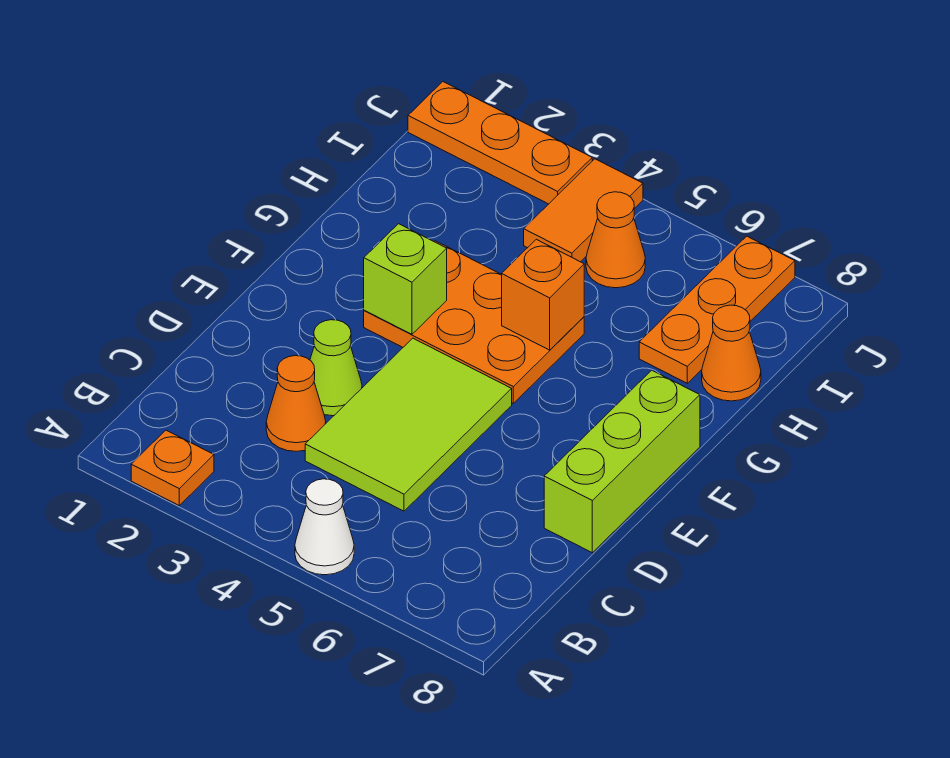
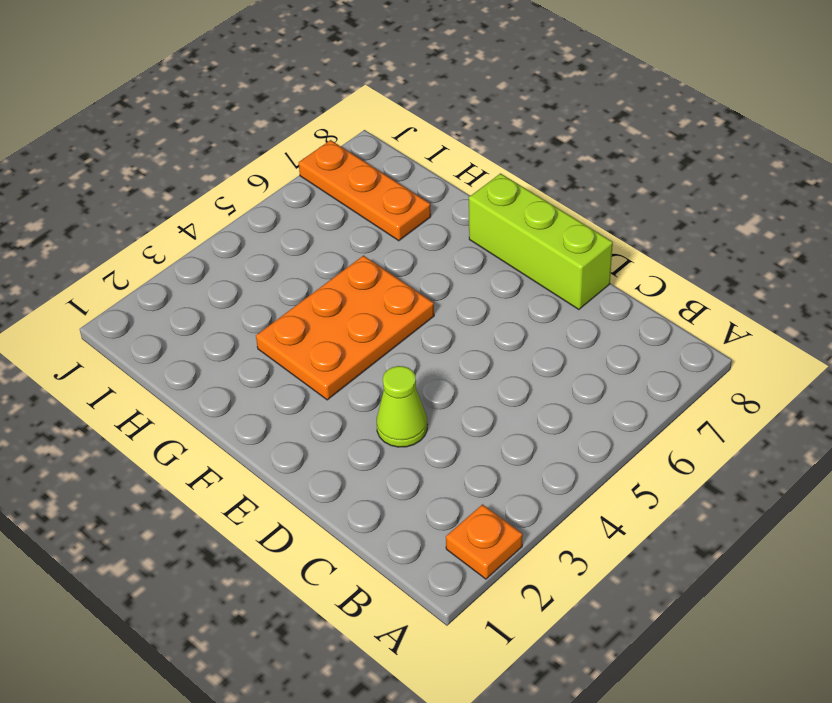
none -> white 1x1 cone [295,479,354,575]
none -> orange 1x1 cone [266,356,326,451]
none -> lime 2x3 tile [305,338,512,511]

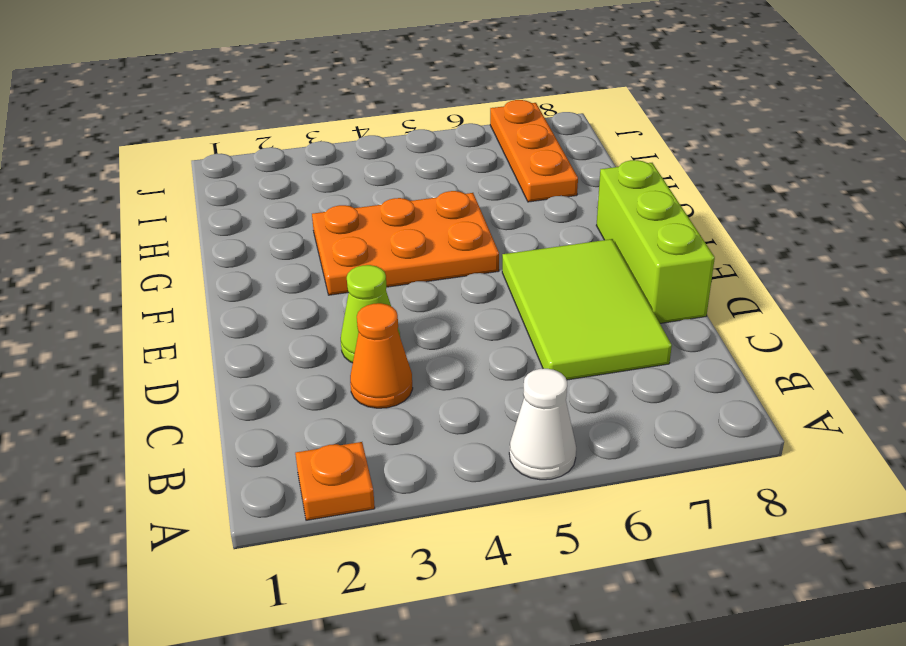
lime 2x3 tile [502,239,672,380] -> lime 2x3 tile moved to [305,338,512,511]
none -> orange 1x1 cone [702,305,761,401]
none -> orange 1x2 tile [524,159,643,262]
none -> orange 1x1 cone [586,192,645,288]

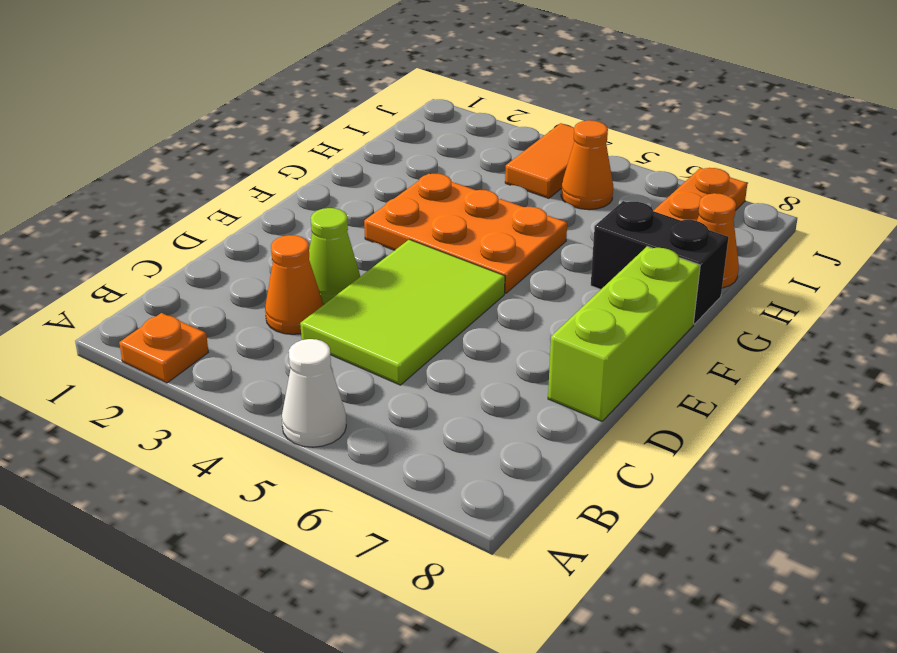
black 1x2 brick [591,201,728,324] -> none
none -> orange 1x3 plate [408,82,592,204]
none -> lime 1x1 brick [364,224,447,334]
none -> orange 1x1 brick [502,239,584,350]

